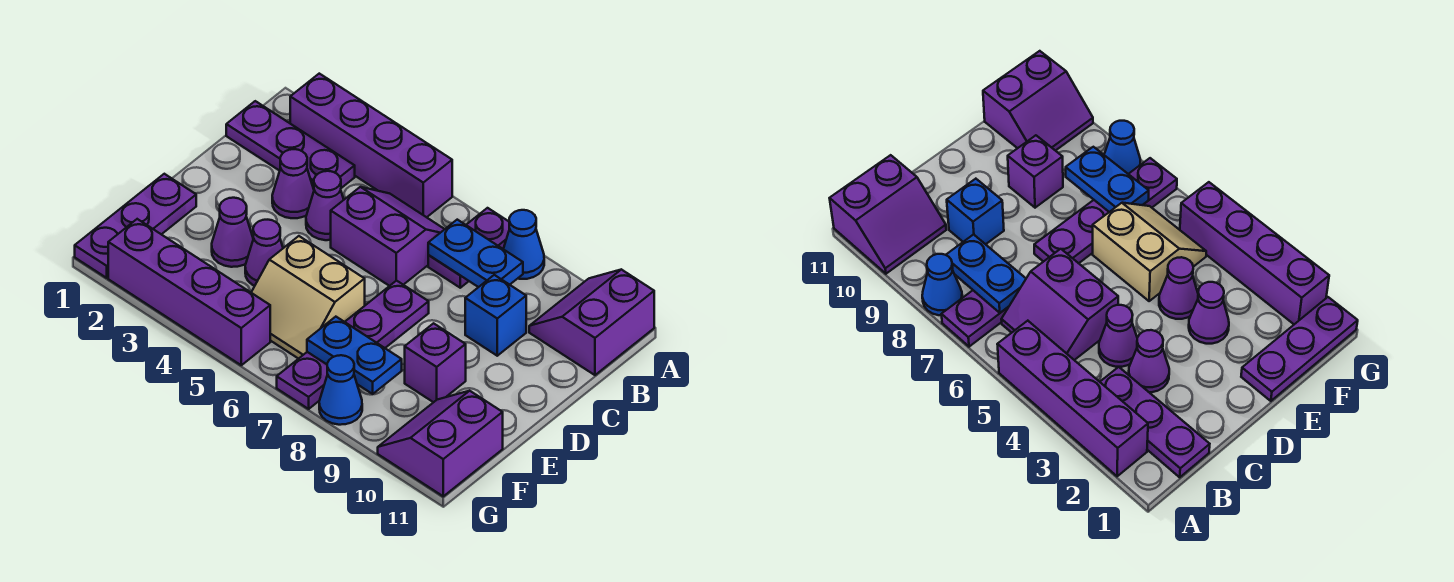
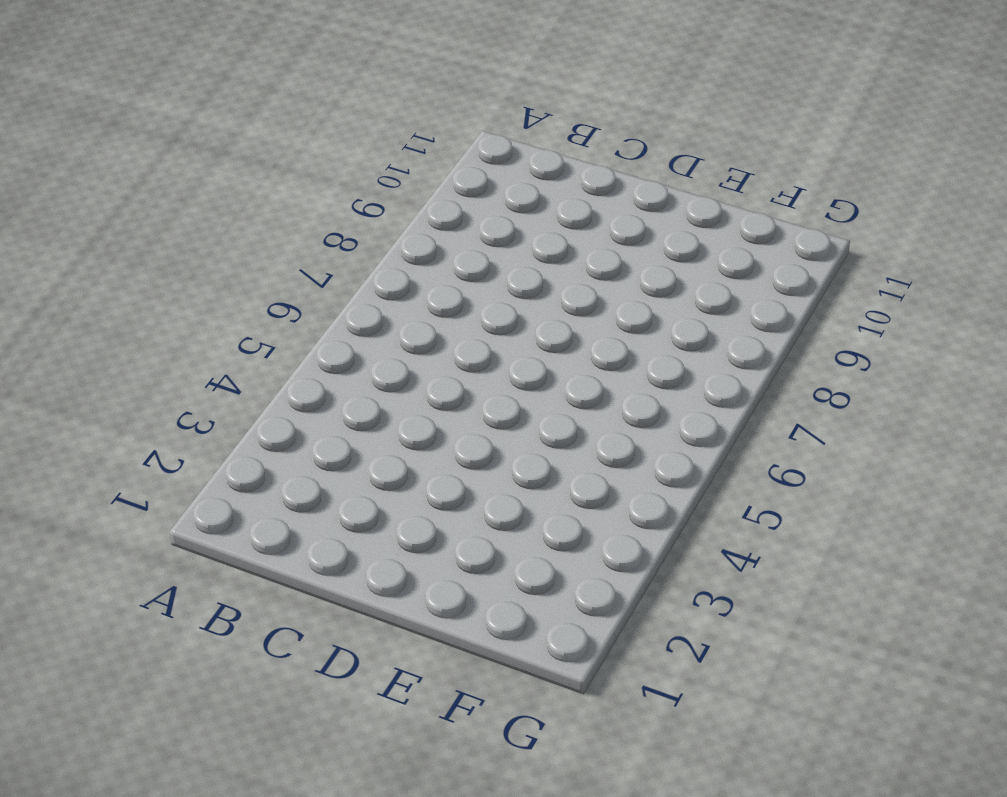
none -> purple 1x4 brick [290,74,452,217]
none -> purple 1x2 plate [428,208,510,288]
none -> blue 1x1 cone [504,210,544,279]

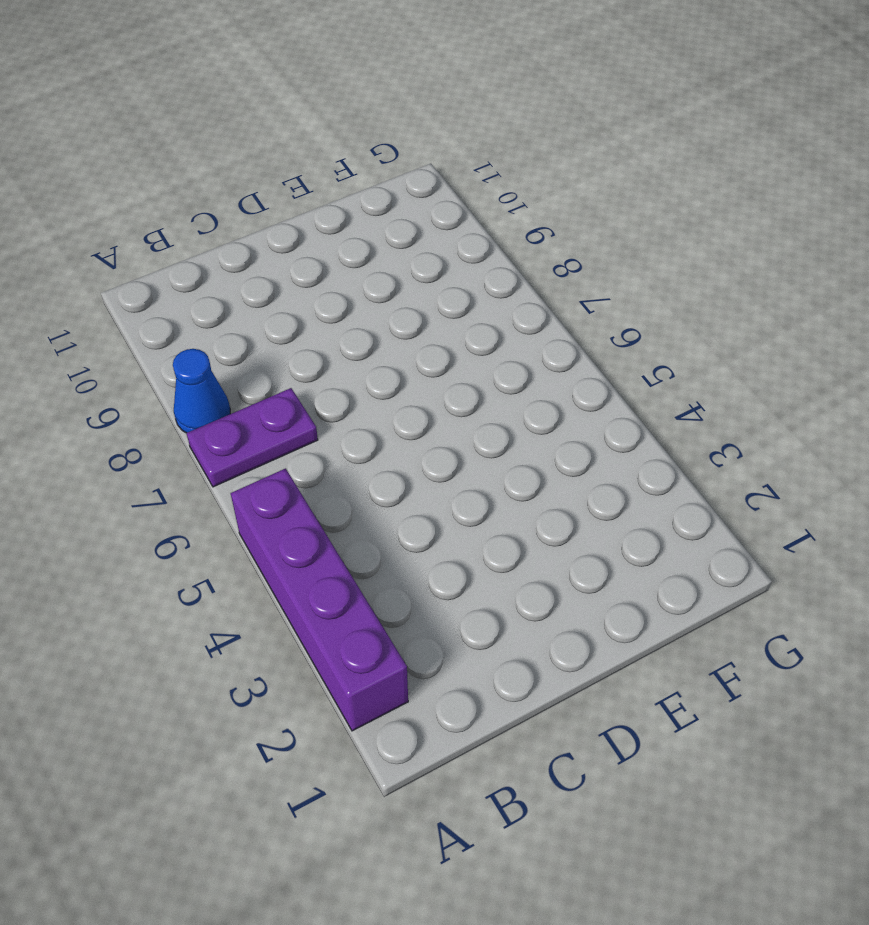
none -> purple 2x2 slope [529,269,654,375]
none -> purple 1x3 plate [226,101,355,189]
none -> purple 2x2 slope [331,187,445,286]

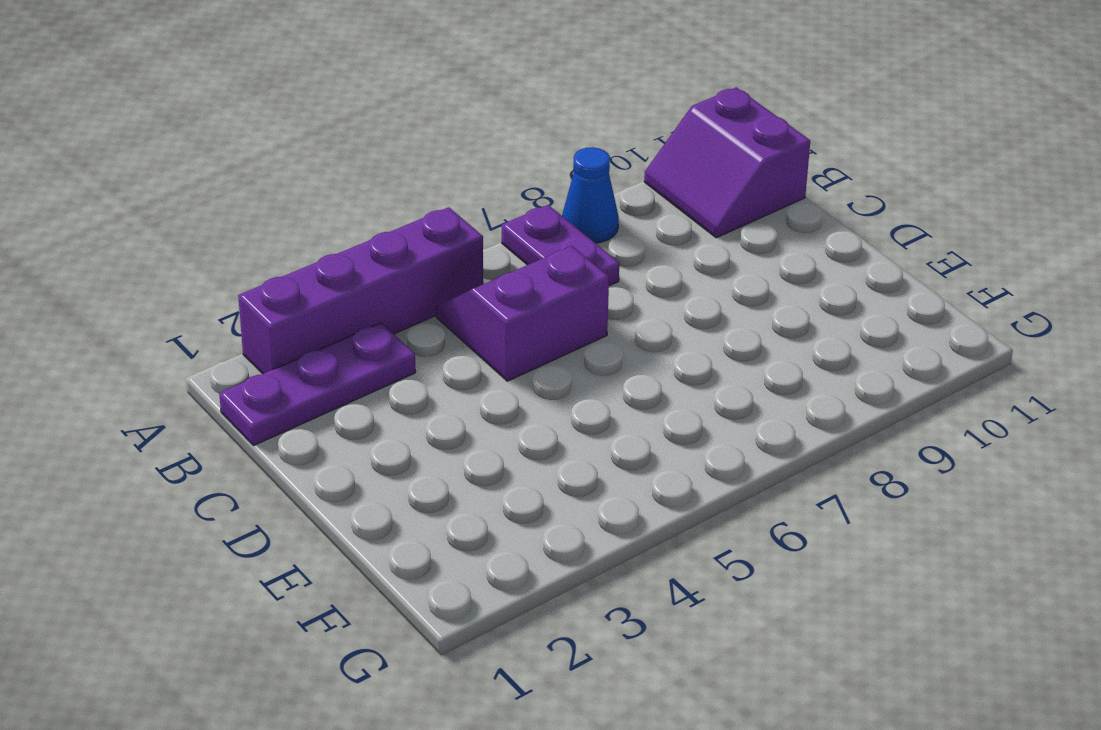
none -> purple 1x1 cone [272,149,314,218]
none -> purple 1x1 cone [306,171,344,240]
none -> blue 1x1 brick [465,275,526,356]

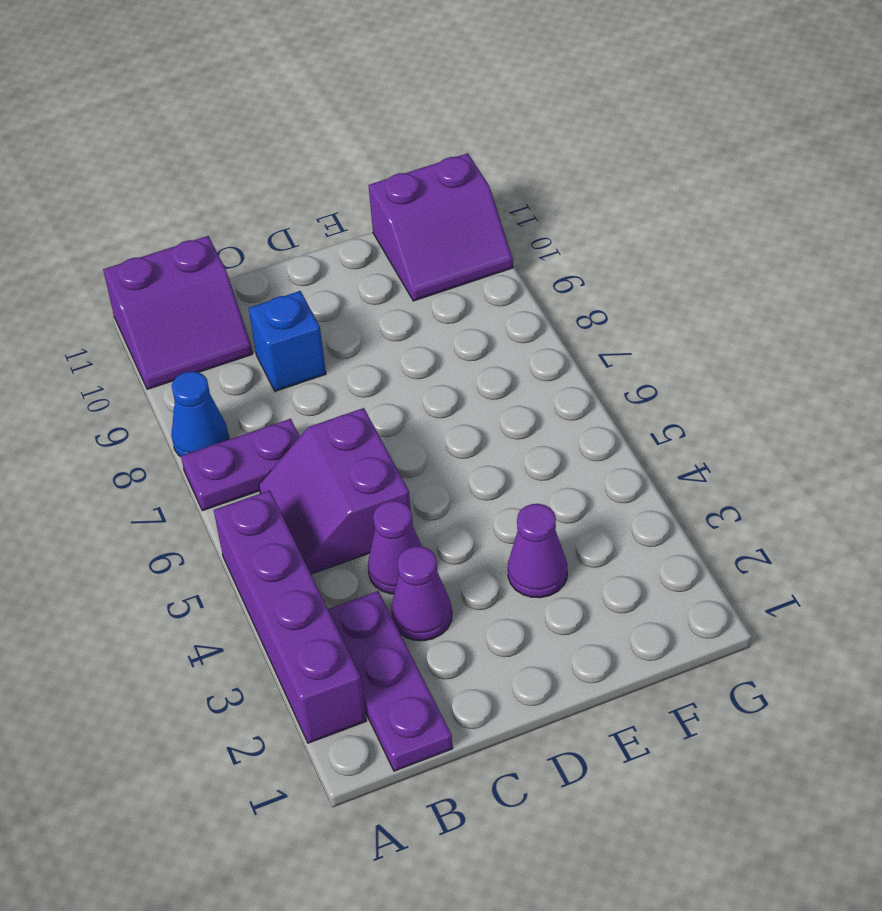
none -> purple 1x4 plate [277,280,429,409]
none -> purple 1x3 plate [75,174,196,278]
none -> purple 1x1 cone [245,220,283,286]

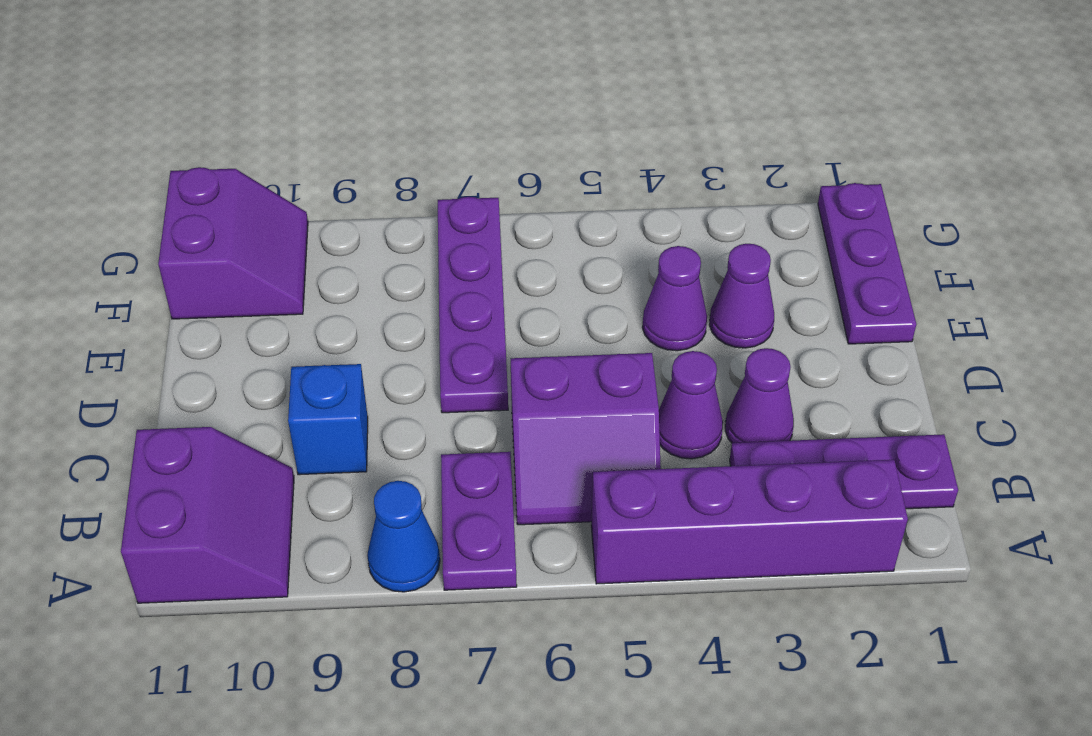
none -> tan 2x2 slope [251,236,365,359]
none -> purple 1x1 brick [405,323,466,402]
none -> purple 1x4 brick [108,219,270,365]

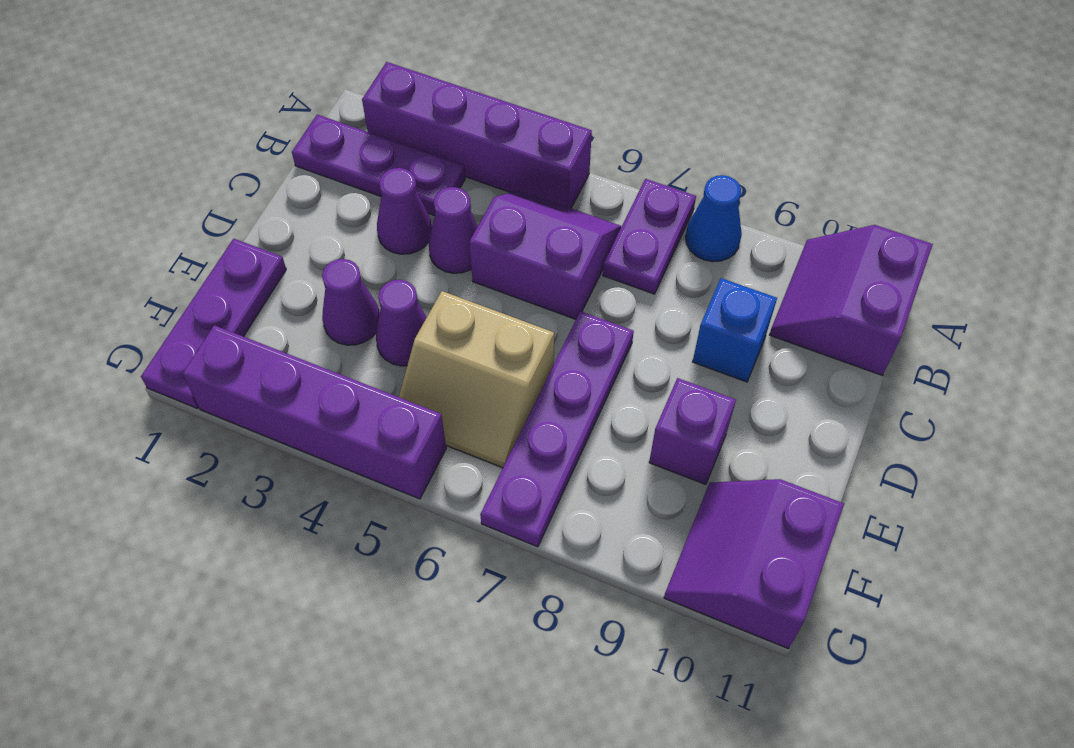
none -> blue 1x1 cone [319,355,362,425]
none -> blue 1x2 plate [428,220,523,287]
none -> blue 1x2 plate [307,317,402,394]

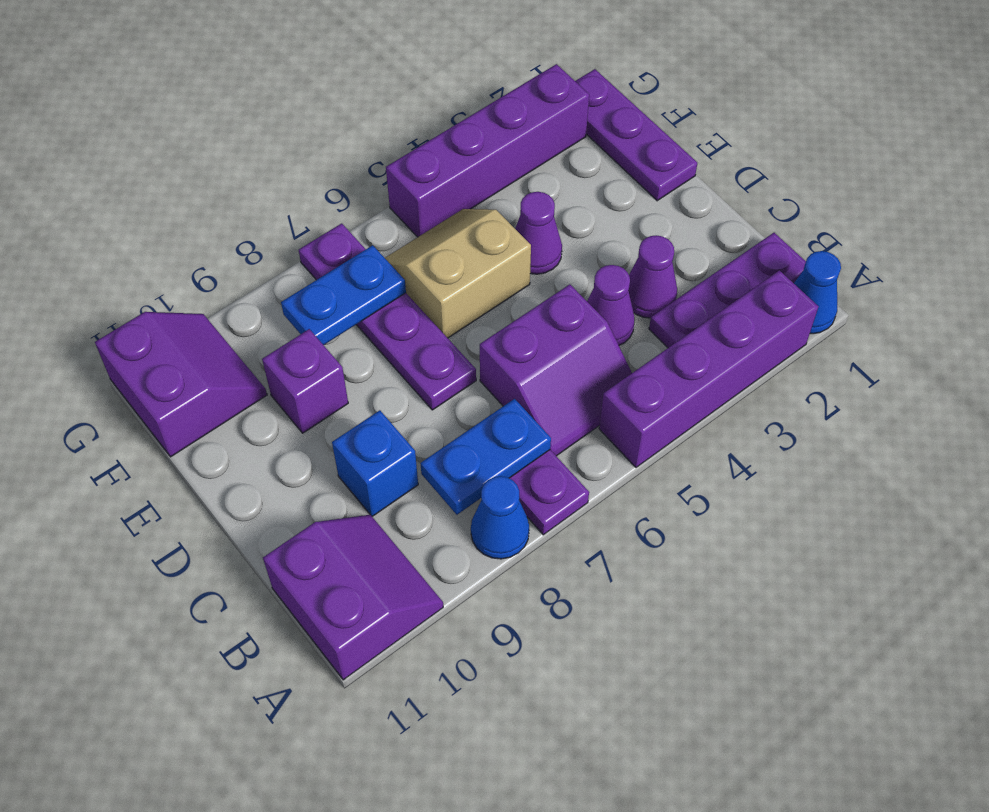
blue 1x1 cone [794,251,841,334] -> blue 1x1 cone moved to [319,355,362,425]
none -> purple 1x1 cone [212,198,253,267]

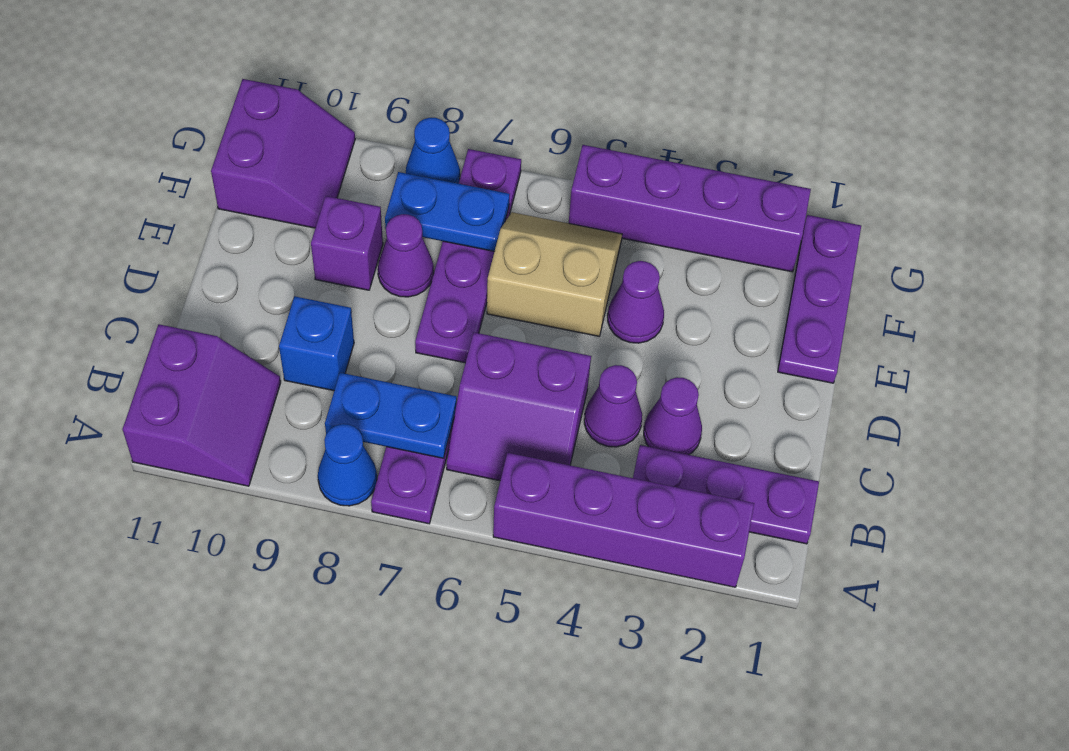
purple 1x1 cone [378,214,434,297] -> purple 1x1 cone moved to [212,198,253,267]

